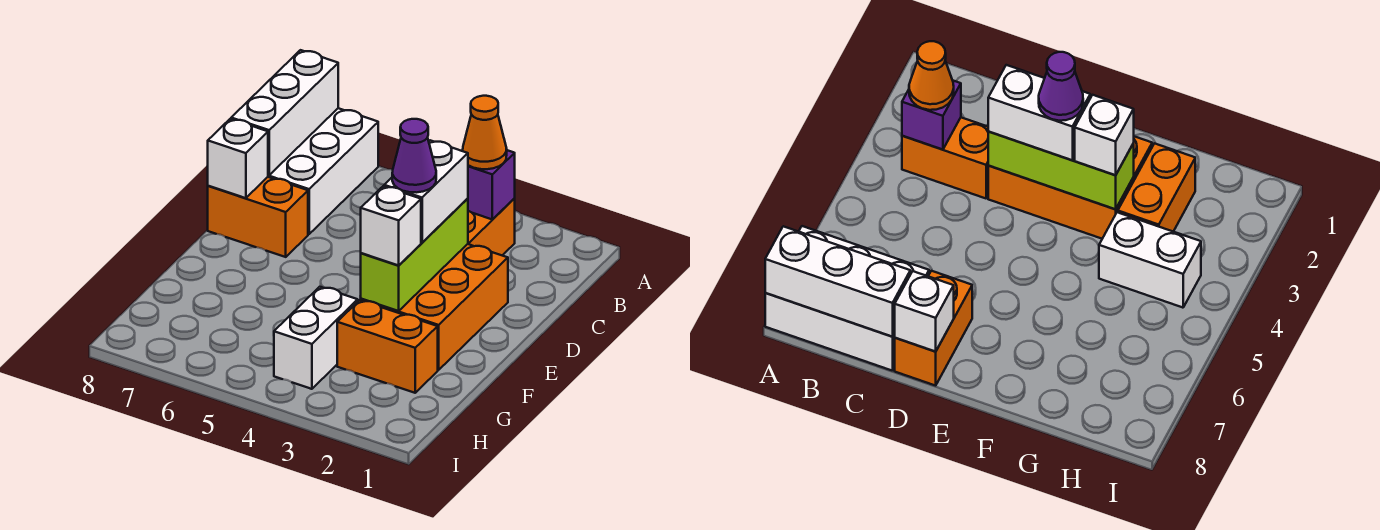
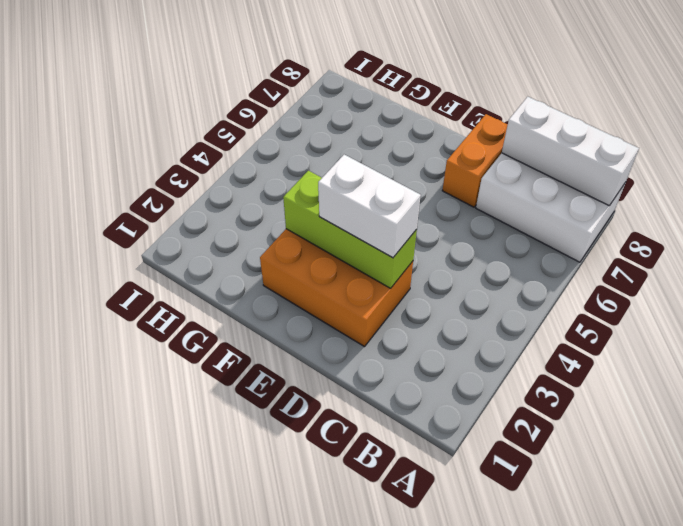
none -> orange 1x2 brick [468,199,515,255]
none -> orange 1x2 brick [337,300,438,393]
none -> white 1x2 brick [274,287,358,389]

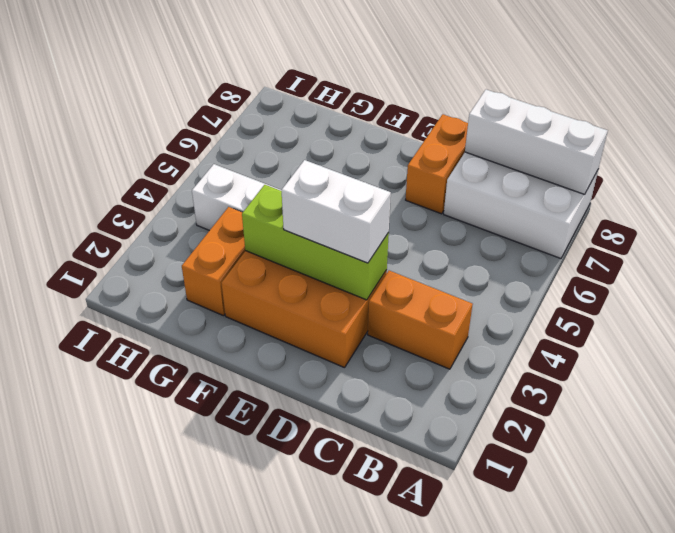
none -> purple 1x1 brick [468,150,515,220]
none -> white 1x1 brick [208,119,268,198]
none -> orange 1x1 cone [463,96,507,169]

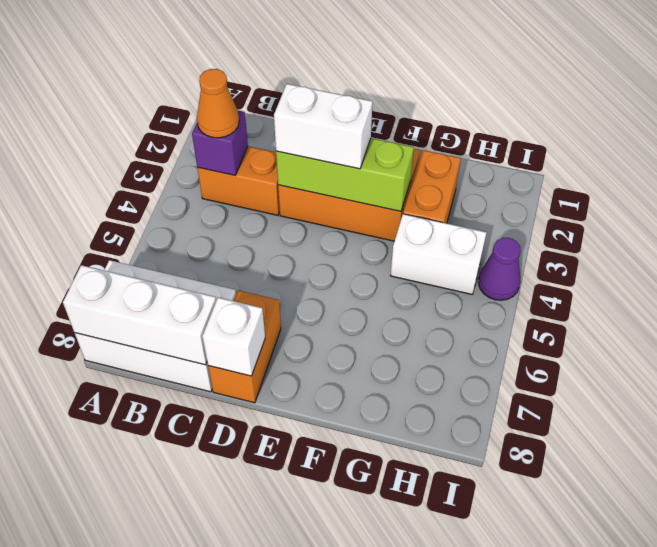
purple 1x1 cone [478,238,521,300] -> purple 1x1 cone moved to [392,119,436,193]
none -> white 1x1 brick [361,186,421,265]

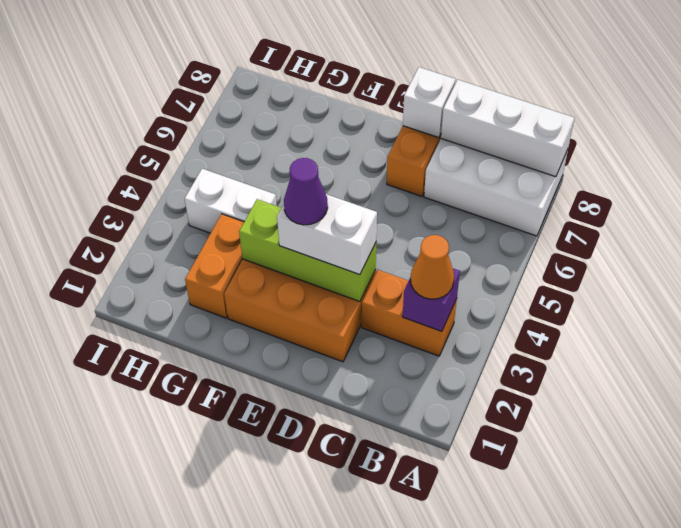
none -> white 1x1 brick [361,186,421,265]

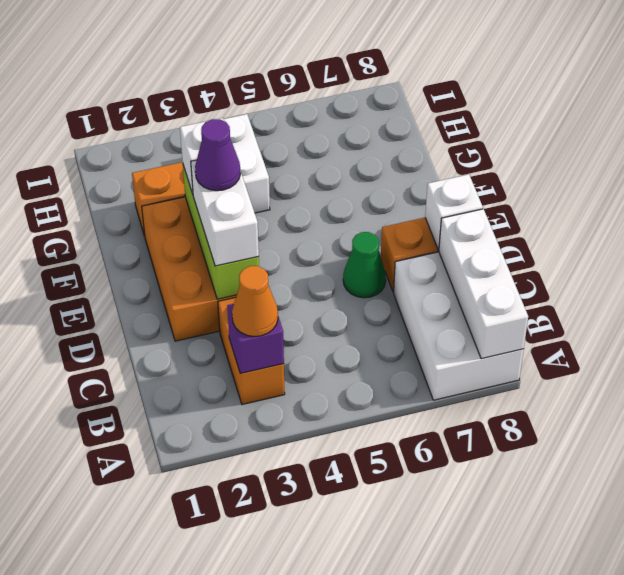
green 1x1 cone [343,232,386,298] -> none

